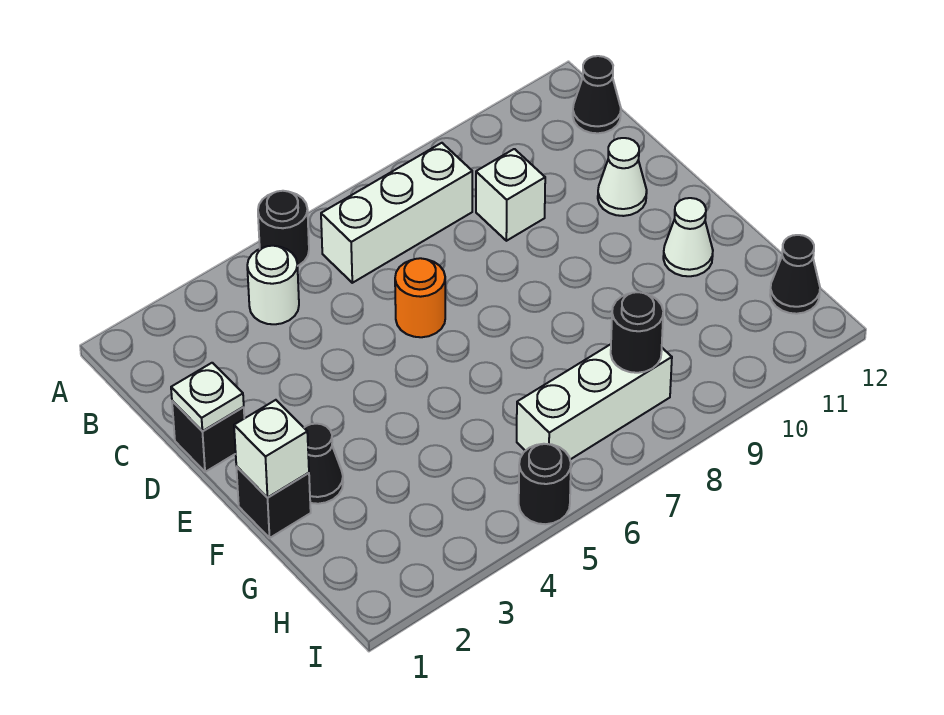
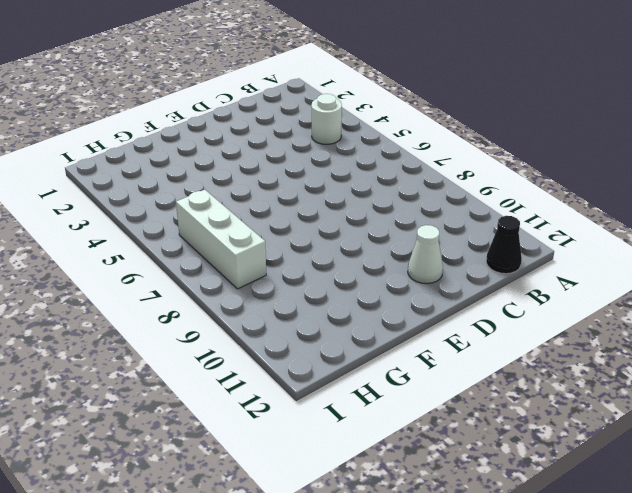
none -> black 1x1 round brick [258,191,309,266]
none -> white 1x3 brick [321,143,472,283]
none -> white 1x1 brick [476,149,545,241]

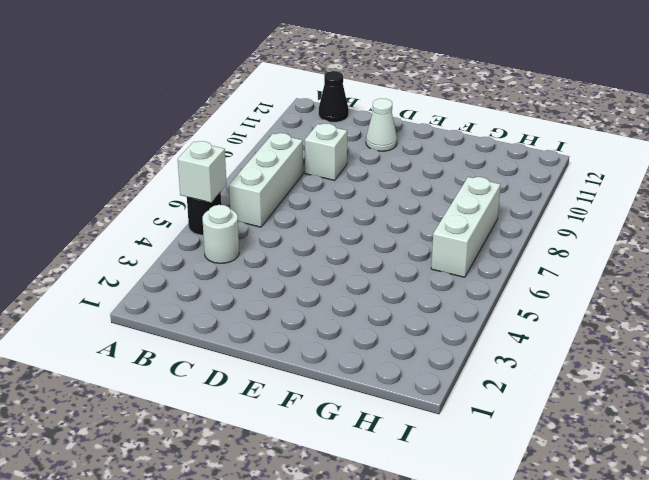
white 1x1 brick [178,141,227,203] -> white 1x1 brick moved to [234,400,309,498]
none -> black 1x1 brick [172,401,244,472]
none -> orange 1x1 round brick [395,258,445,337]
none -> black 1x1 brick [236,467,311,538]

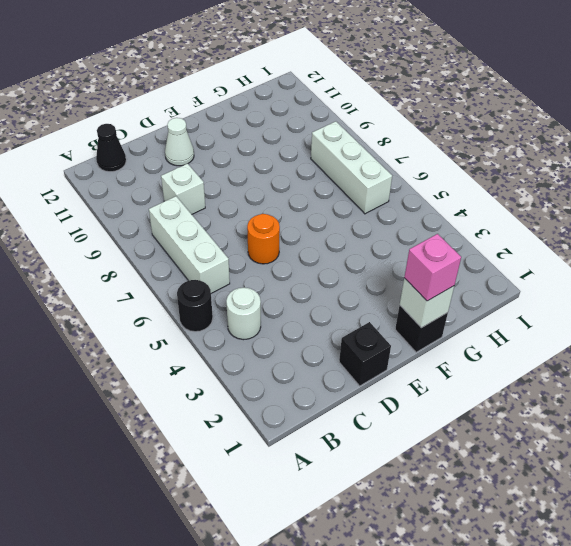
pink 1x1 brick [404,234,461,301] -> none
none -> black 1x1 cone [304,424,343,504]
none -> white 1x1 cone [663,198,713,276]
none -> black 1x1 cone [770,235,820,314]

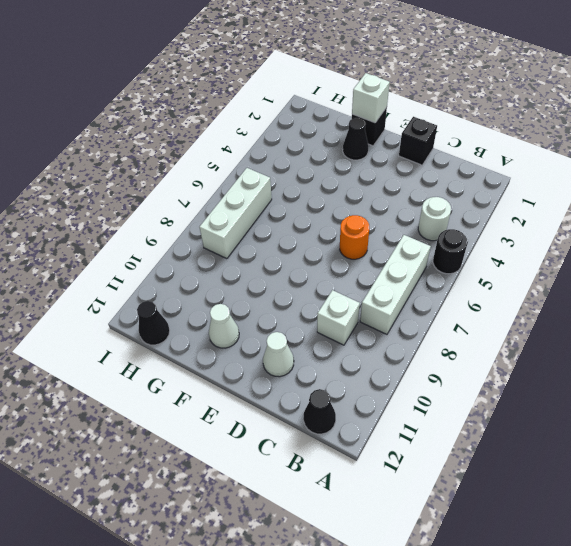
none -> black 1x1 round brick [519,444,571,524]
none -> white 1x1 plate [171,363,244,431]
none -> black 1x1 round brick [611,292,663,373]

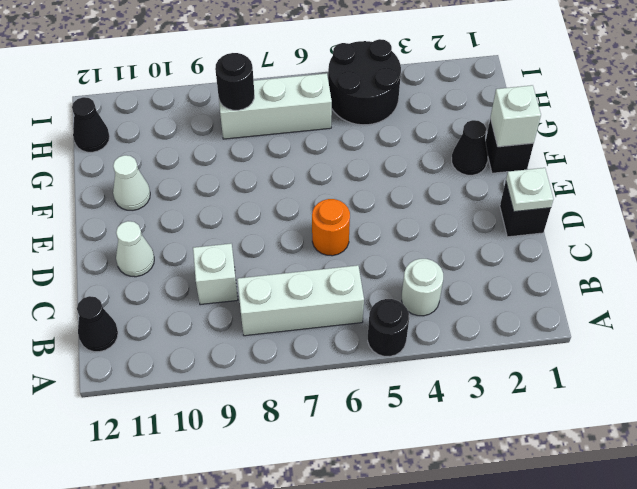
black 2x2 round brick [328,39,401,125] -> black 1x1 round brick [519,444,571,524]

